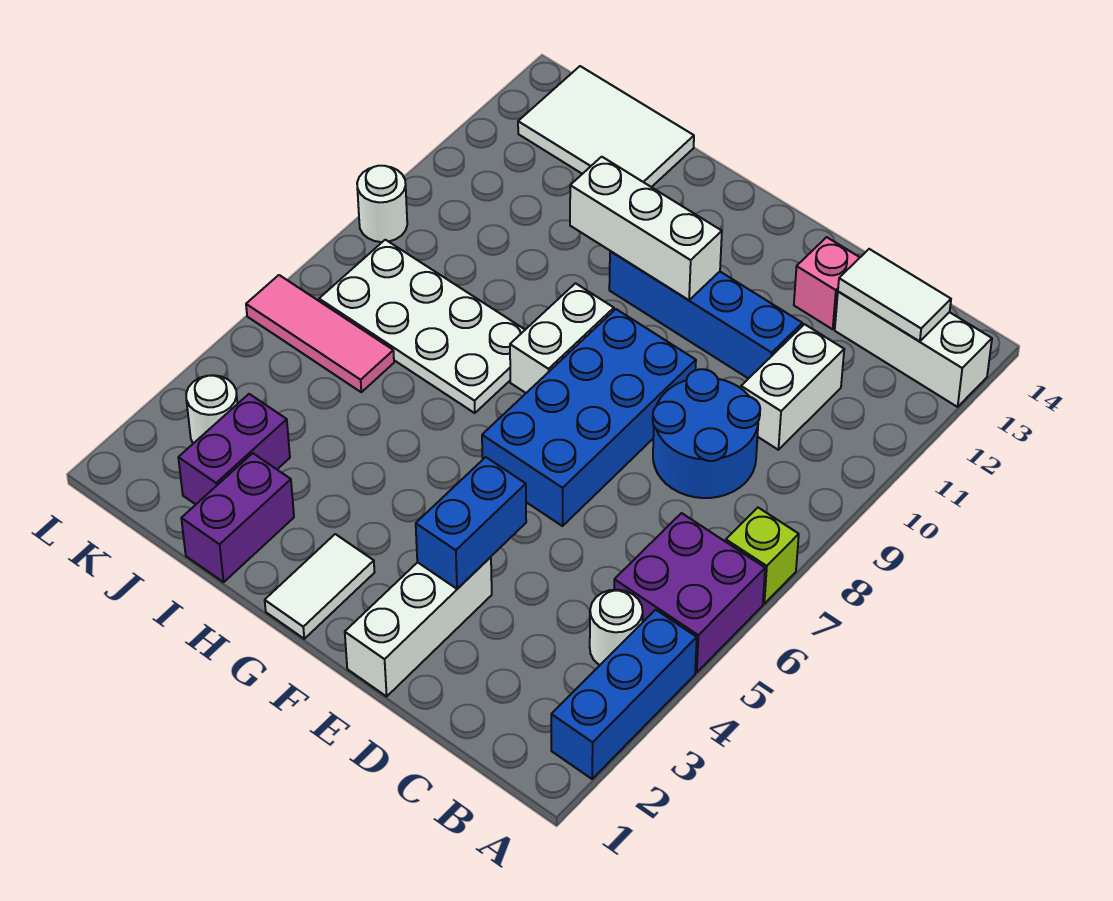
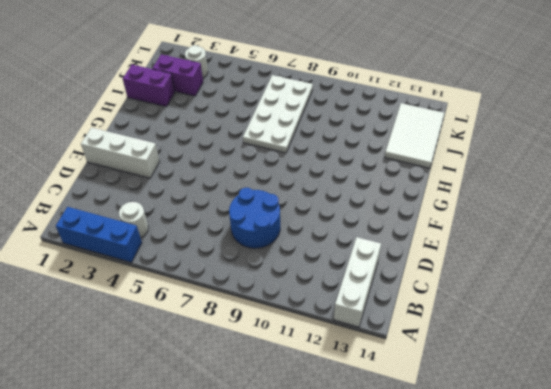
none -> purple 2x2 brick [614,513,765,673]
none -> lime 1x1 brick [726,508,799,604]
none -> white 1x2 brick [741,324,844,450]

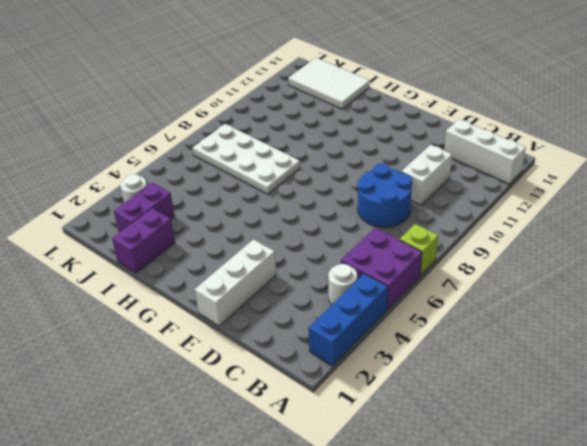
none -> blue 1x4 brick [609,251,802,379]
none -> pink 1x1 brick [794,237,860,329]
none -> blue 2x4 brick [482,309,696,526]

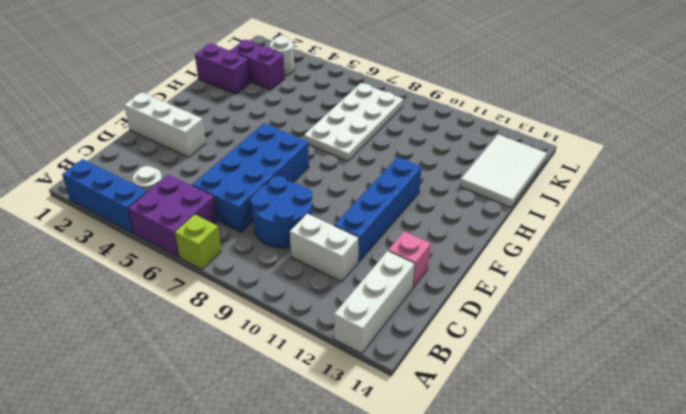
blue 2x4 brick [192,123,309,232] -> blue 2x4 brick turned to [482,309,696,526]
none -> white 1x2 tile [265,534,375,639]
none -> white 1x2 brick [510,283,614,393]
none -> pink 1x3 tile [246,275,394,392]

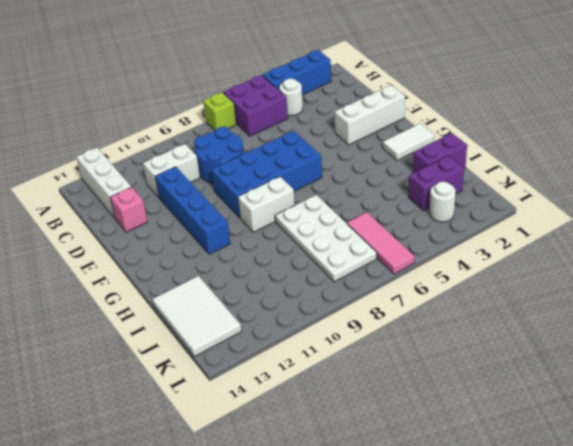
none -> white 1x1 round brick [357,166,407,242]
none -> white 1x2 tile [838,249,951,341]
none -> blue 1x2 brick [416,457,526,589]

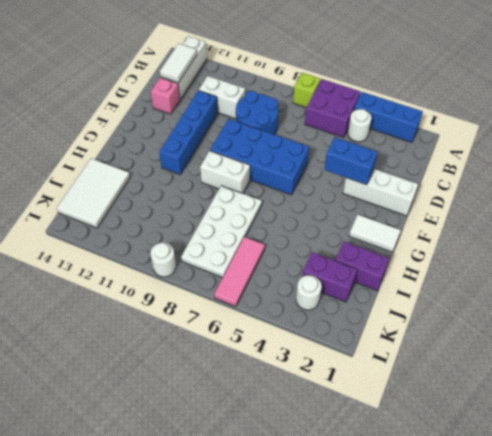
none -> white 1x3 brick [570,157,722,300]

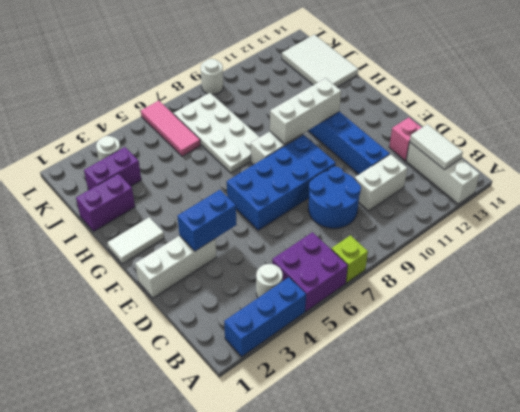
white 1x3 brick [270,78,341,144] -> white 1x3 brick turned to [570,157,722,300]

